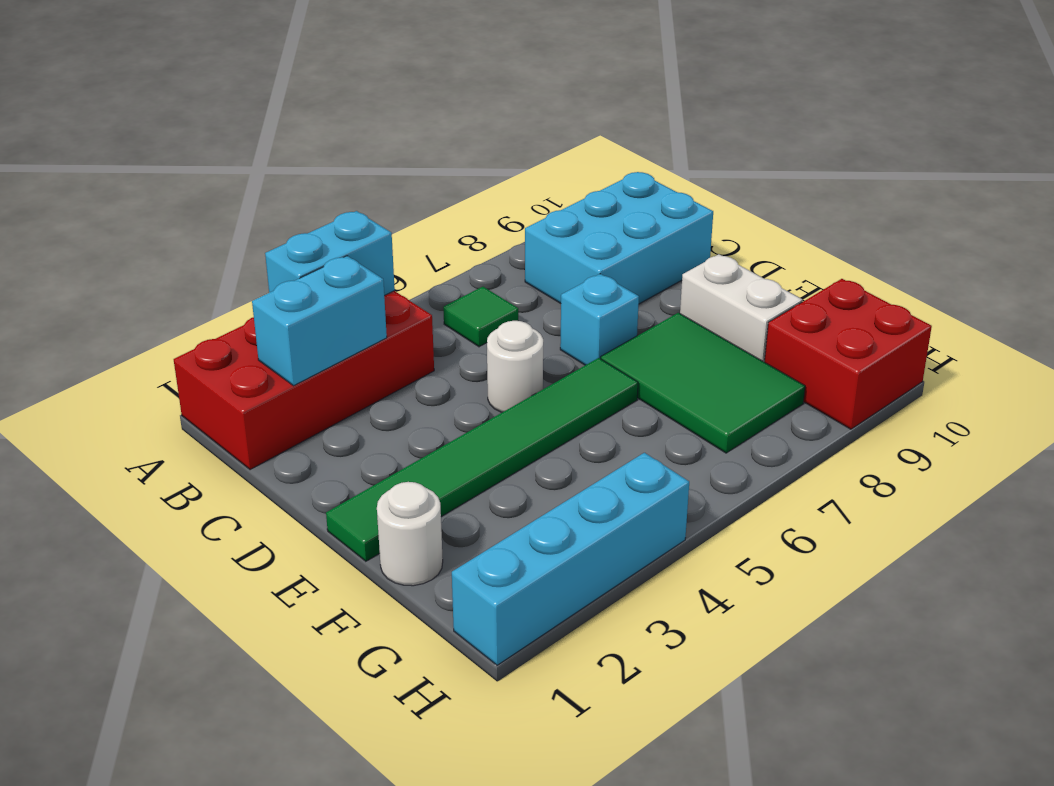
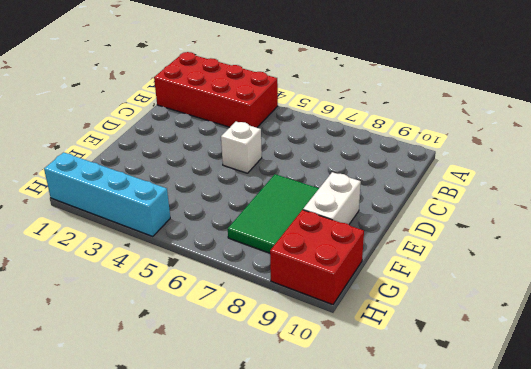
white 1x1 brick [221,122,262,173] -> white 1x1 round brick [487,321,543,412]
none -> green 1x1 tile [443,287,518,347]
none -> cyan 2x3 brick [525,172,713,304]
none -> cyan 1x1 brick [560,274,639,365]

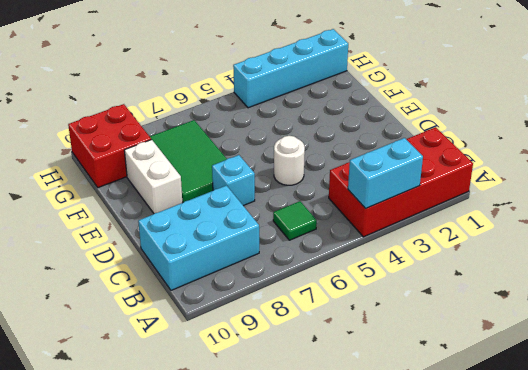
none -> green 1x6 tile [326,358,638,561]
none -> white 1x1 round brick [377,482,443,586]
none -> cyan 1x2 brick [252,256,387,386]

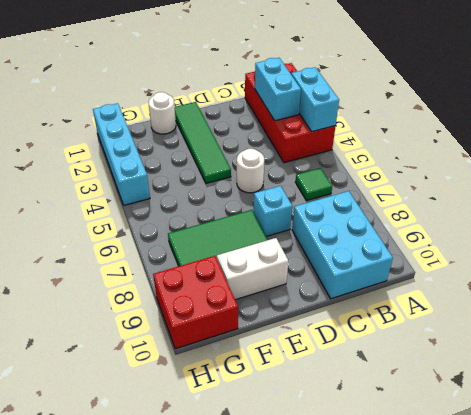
green 1x4 tile [175,102,231,183] -> green 1x6 tile [326,358,638,561]

